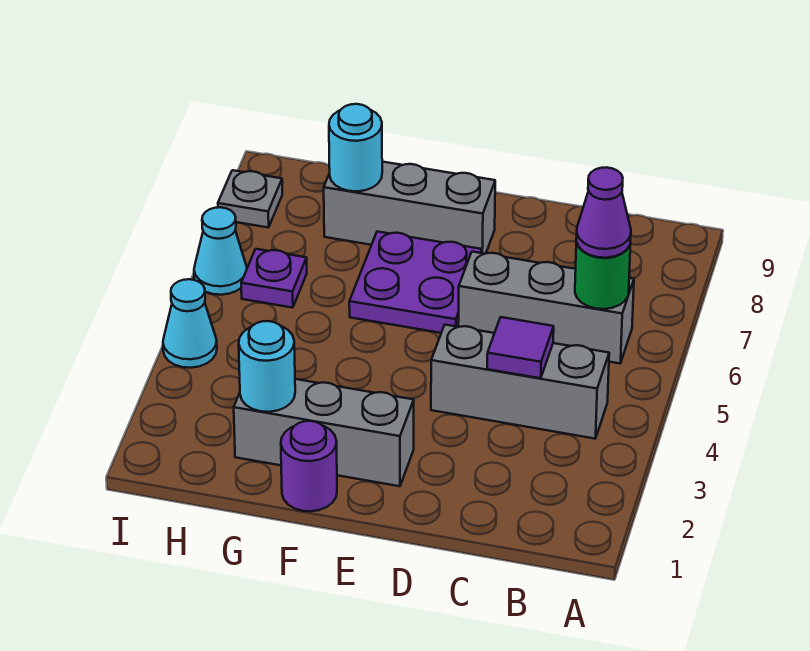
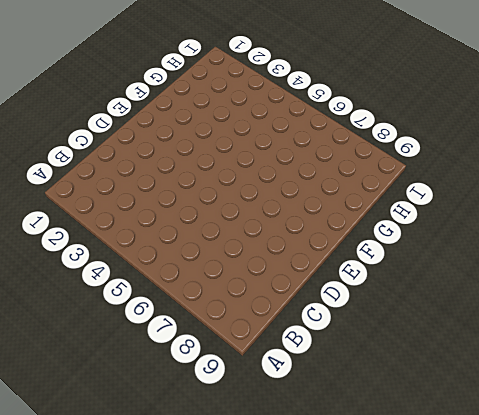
none -> grey 1x3 brick [431,325,609,439]
none -> grey 1x3 brick [458,252,634,363]
none -> grey 1x3 brick [234,379,414,486]

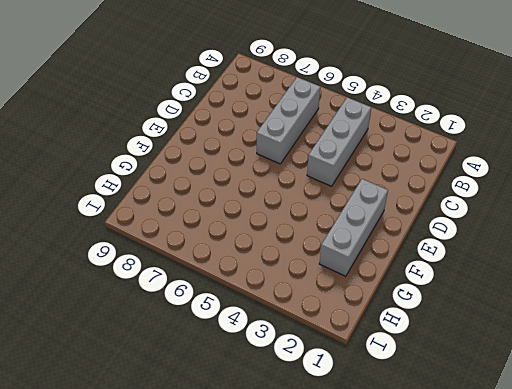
none -> purple 2x2 plate [349,232,482,333]
none -> grey 1x3 brick [324,162,495,254]
none -> purple 1x1 round brick [281,421,337,511]

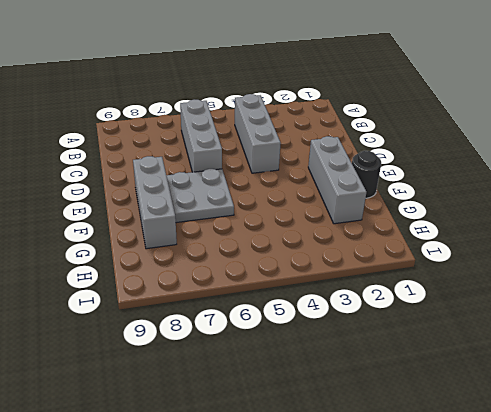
grey 2x2 plate [166,169,234,223] -> purple 2x2 plate [349,232,482,333]
black 1x1 round brick [352,151,381,198] -> purple 1x1 round brick [281,421,337,511]
none -> purple 1x1 plate [241,249,307,308]
none -> cyan 1x1 cone [163,279,217,368]
none -> cyan 1x1 cone [194,207,247,295]

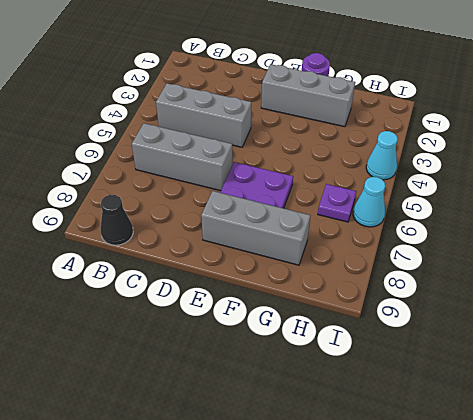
black 1x1 cone [100,195,133,245] -> none
none -> grey 1x1 plate [218,170,282,228]
none -> green 1x1 round brick [575,242,631,309]
none -> purple 1x1 tile [487,317,554,378]

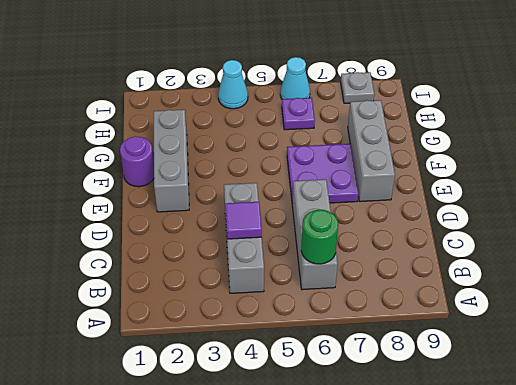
none -> cyan 1x1 round brick [239,321,295,412]
none -> cyan 1x1 round brick [329,104,382,191]
none -> purple 1x1 cone [576,167,631,258]

